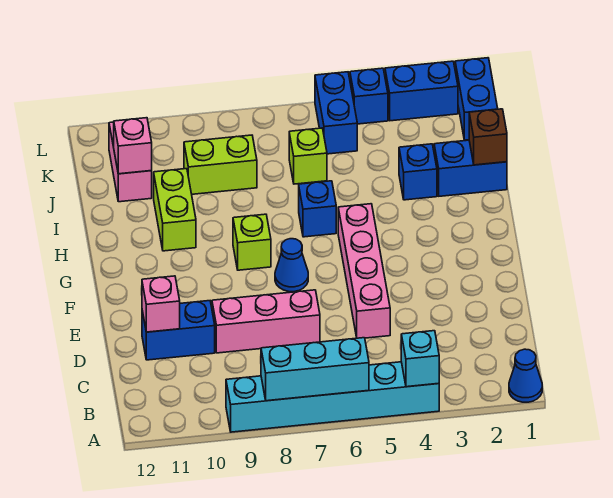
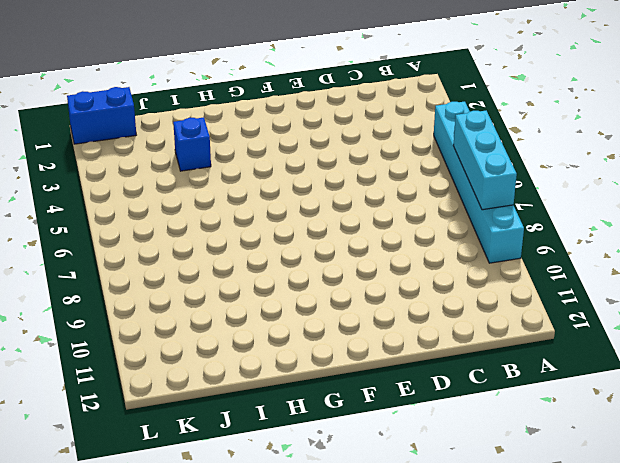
none -> blue 1x1 cone [509,349,542,402]
none -> pink 1x4 brick [338,204,390,338]
none -> pink 1x3 brick [212,290,320,353]

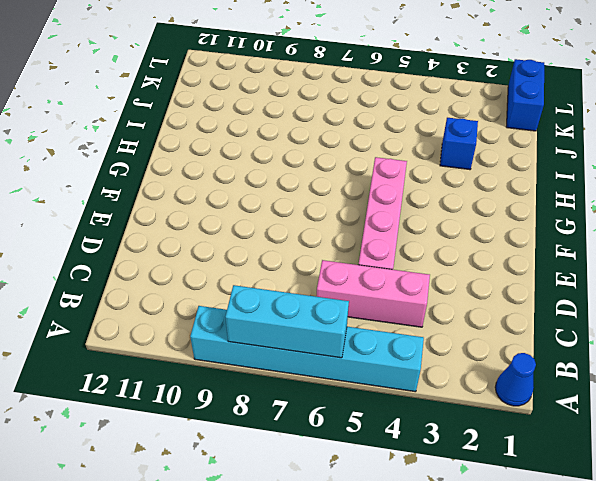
pink 1x3 brick [317,260,430,327] -> pink 1x3 brick moved to [212,290,320,353]
none -> blue 1x2 brick [142,301,215,360]
none -> blue 1x1 cone [275,239,308,292]
none -> lime 1x1 brick [233,214,271,270]

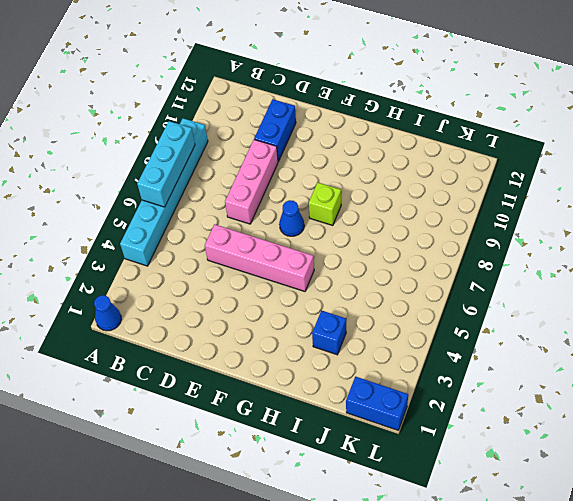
none -> blue 1x1 brick [299,181,336,237]
none -> lime 1x2 brick [154,169,196,251]
none -> blue 1x2 brick [434,140,507,196]

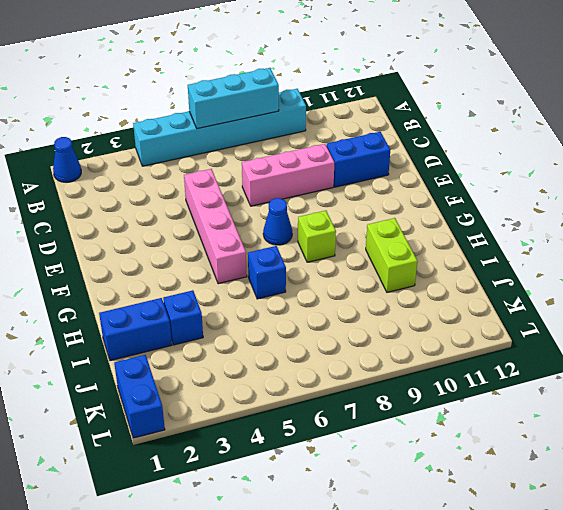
none -> lime 1x1 brick [289,128,327,184]
none -> lime 1x2 brick [184,135,257,194]
none -> pink 1x2 brick [109,122,152,202]

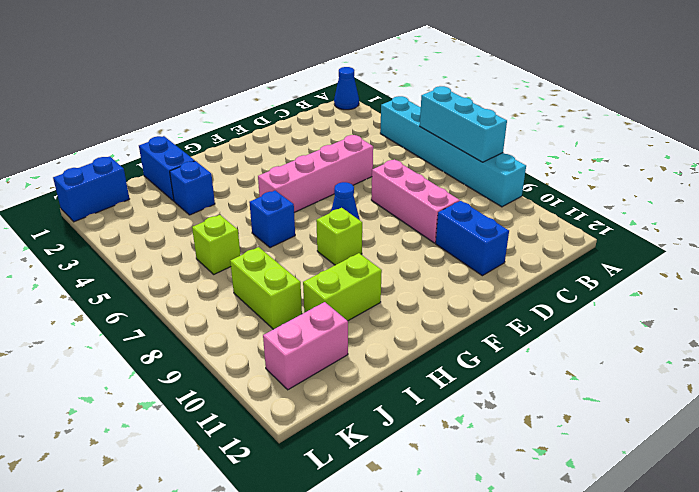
none -> blue 1x2 brick [315,72,357,154]
none -> blue 1x2 brick [385,61,458,121]
none -> blue 1x1 brick [350,68,388,124]

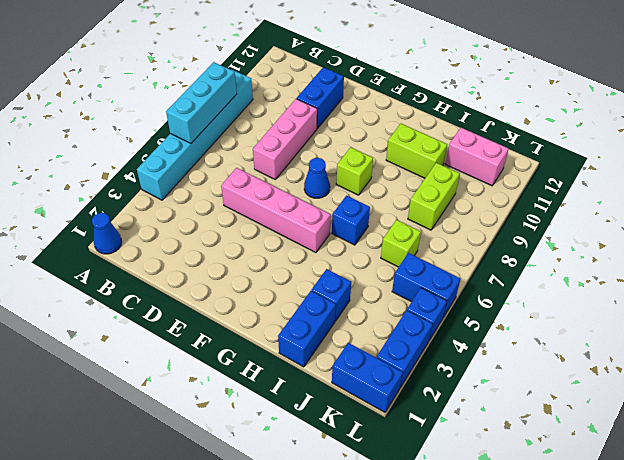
none -> cyan 1x1 brick [401,331,439,387]
none -> pink 1x1 brick [142,276,180,332]
none -> brown 1x1 brick [469,109,507,165]

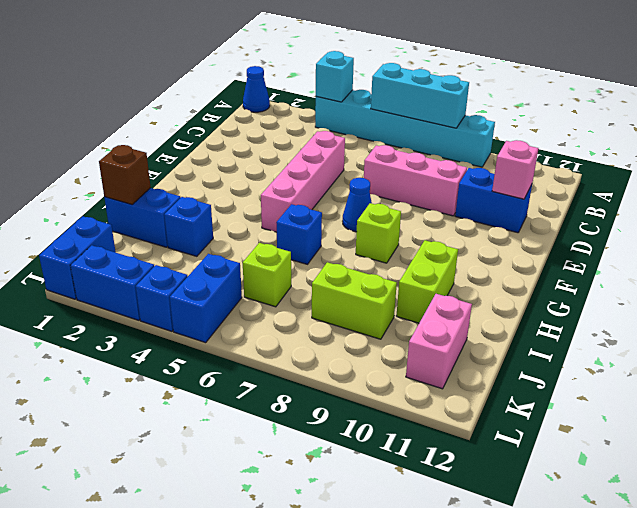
none -> pink 1x1 brick [114,118,152,174]

